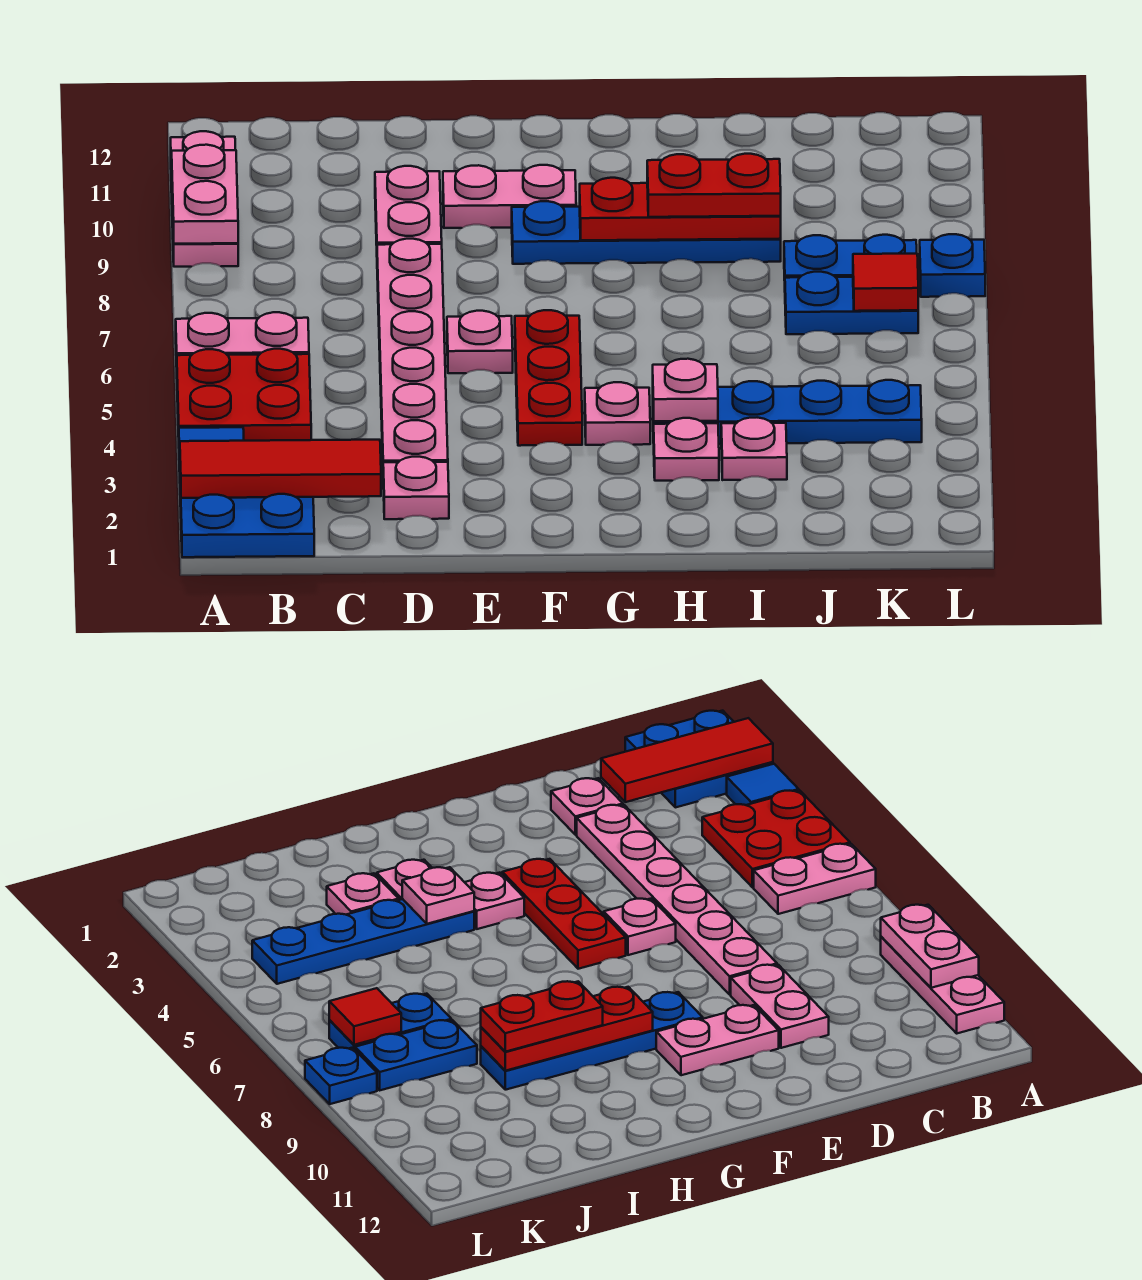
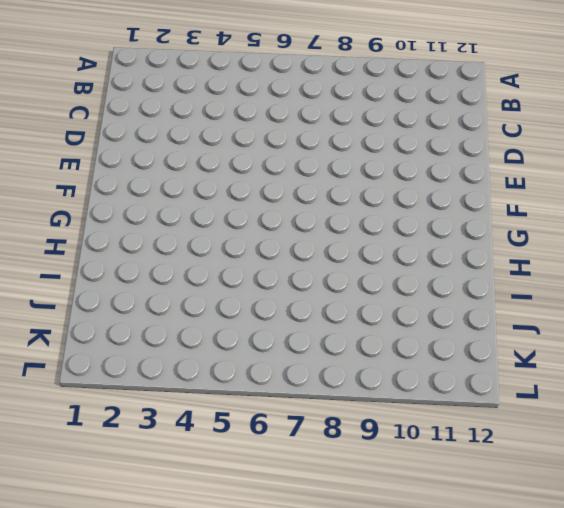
none -> blue 2x2 plate [180,484,314,557]
none -> blue 1x1 tile [179,427,244,472]
none -> red 2x2 plate [177,349,311,441]

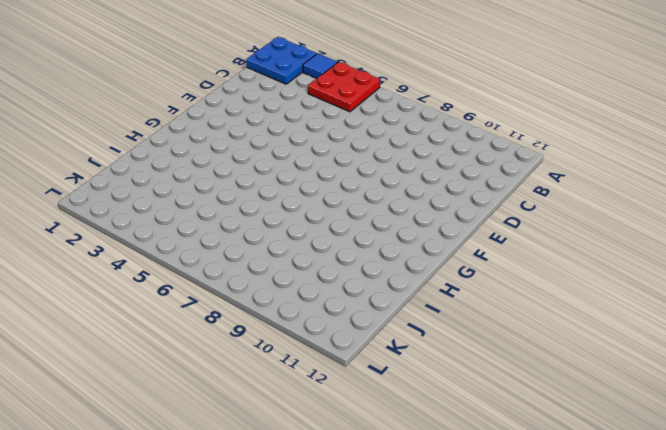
none -> pink 1x2 plate [176,312,309,367]
none -> pink 1x3 plate [171,131,238,267]
none -> pink 1x1 plate [383,457,449,519]

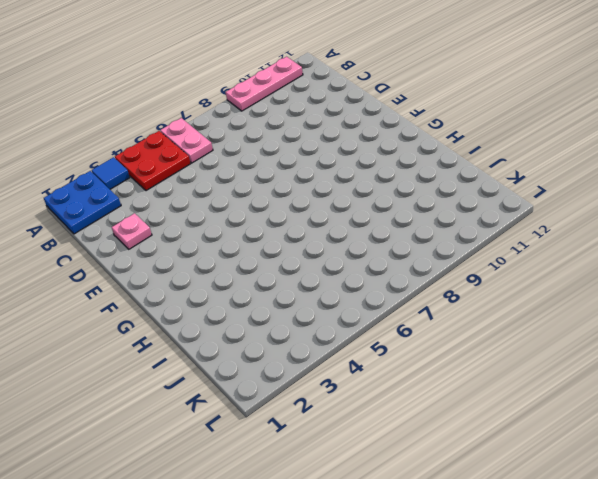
none -> pink 1x6 plate [377,239,448,462]
none -> pink 1x2 plate [375,166,442,245]
none -> pink 1x1 plate [447,311,513,373]

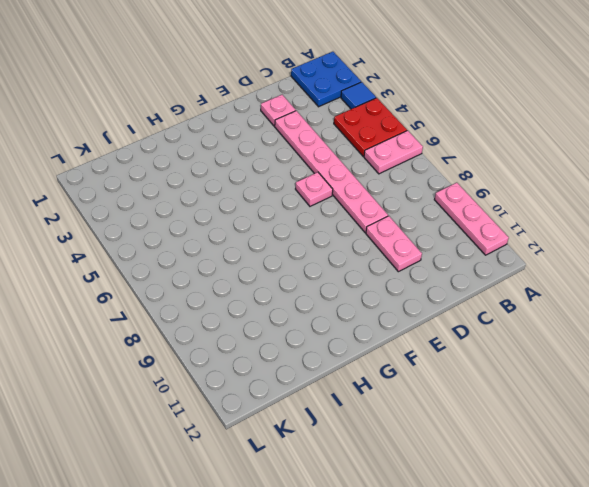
none -> pink 1x2 plate [443,165,576,228]
none -> red 1x3 plate [515,310,582,446]
none -> blue 1x4 plate [512,201,781,264]

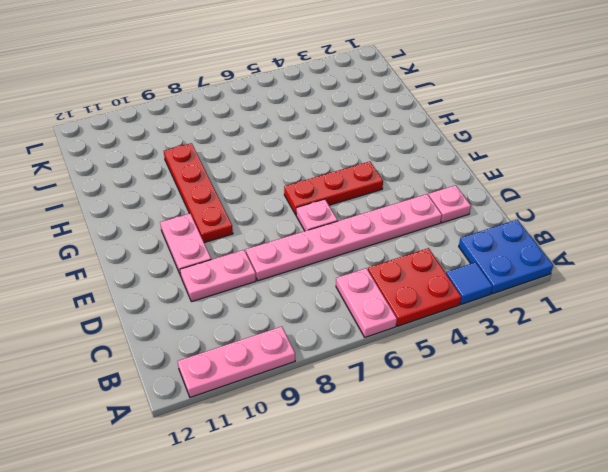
red 1x4 plate [164,143,233,243] -> blue 1x4 plate [512,201,781,264]
none -> pink 1x1 plate [585,382,650,445]
none -> pink 1x1 plate [654,418,719,481]
none -> blue 1x4 plate [653,380,922,444]

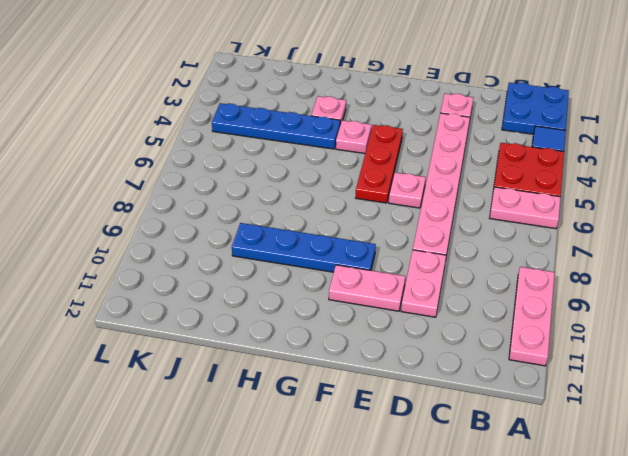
none -> pink 1x1 plate [721,418,787,480]
none -> blue 1x2 plate [785,272,918,334]
none -> blue 1x2 plate [784,235,917,281]

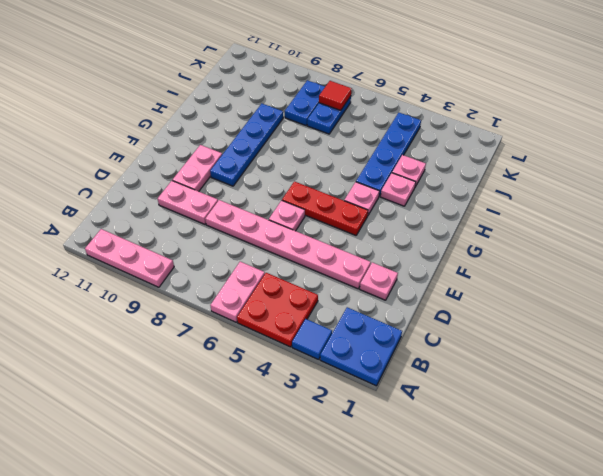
none -> blue 1x1 plate [920,234,985,297]
none -> red 1x3 tile [180,440,381,498]
none -> pink 1x2 plate [172,145,238,244]

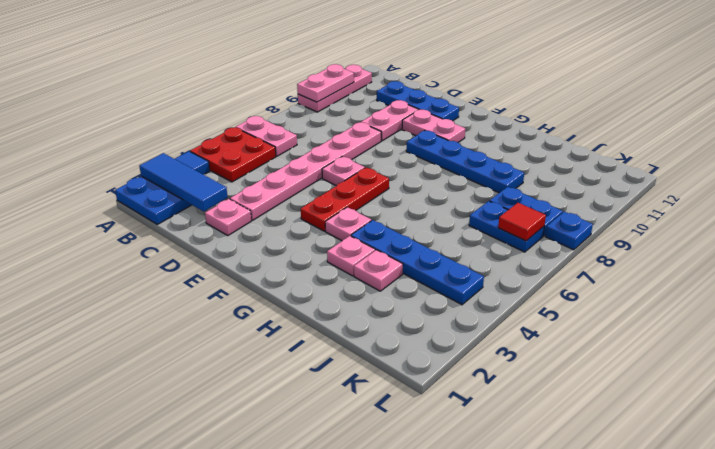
blue 1x3 tile [139,153,228,211] -> red 1x3 tile [180,440,381,498]
blue 1x3 plate [377,81,459,121] -> none
none -> red 1x3 plate [580,178,781,240]
none -> pink 1x1 plate [653,359,718,421]
none -> red 1x2 plate [647,154,781,217]

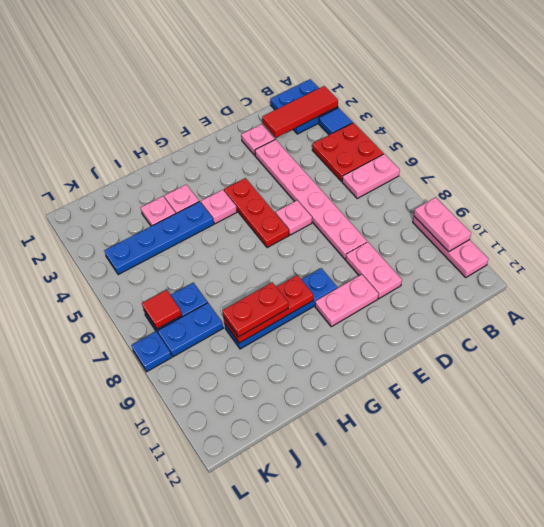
none -> pink 1x1 plate [653,359,718,421]

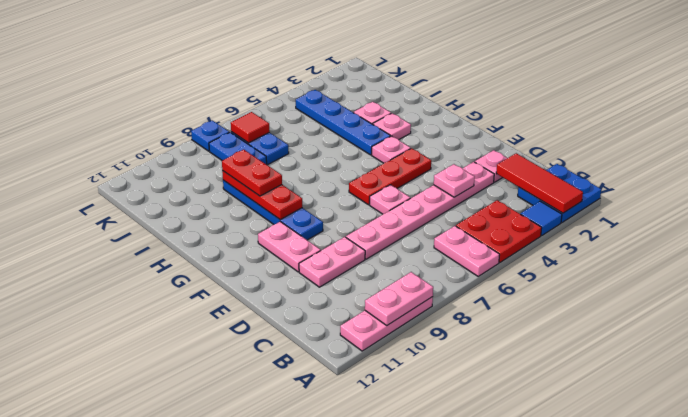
pink 1x1 plate [434,164,475,197] -> pink 1x1 plate moved to [653,359,718,421]

